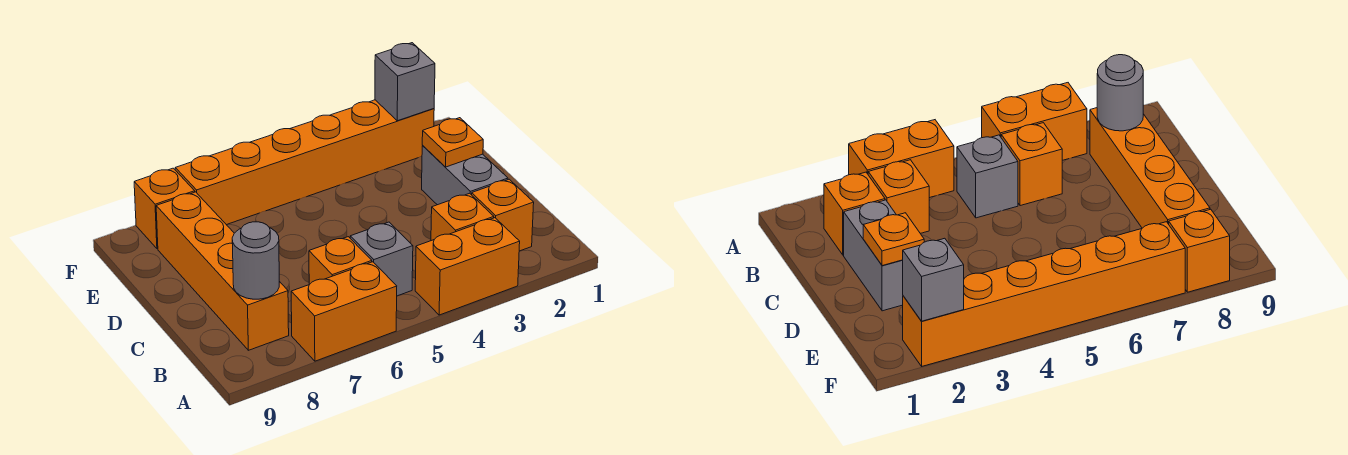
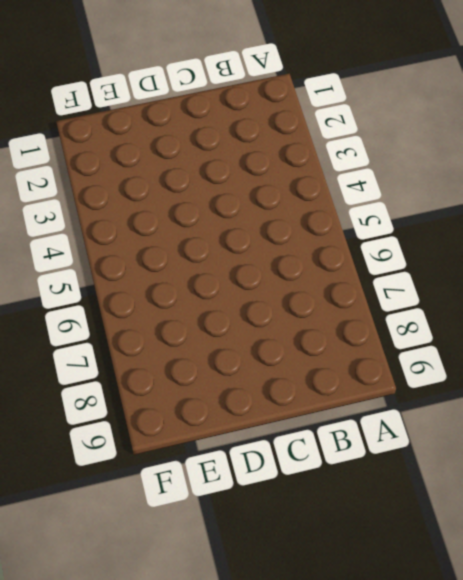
none -> orange 1x2 brick [415,218,520,315]
none -> orange 1x2 brick [291,262,397,361]
none -> orange 1x1 brick [472,179,534,251]

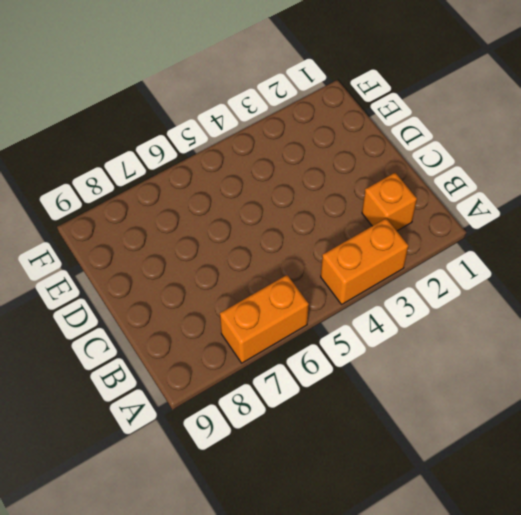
none -> orange 1x1 brick [431,193,494,241]
none -> grey 1x1 brick [350,222,413,296]
none -> orange 1x1 brick [309,237,372,285]

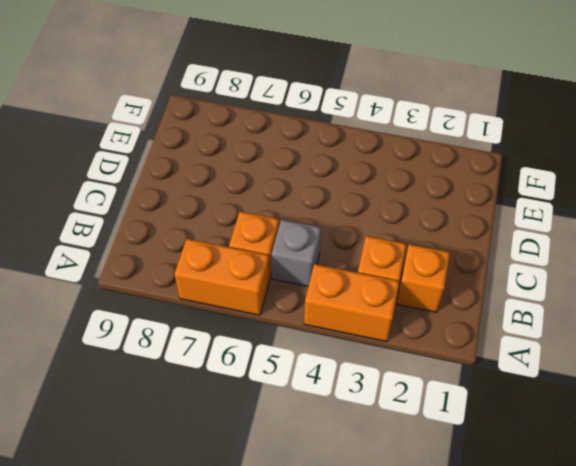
none -> orange 1x4 brick [156,192,289,350]
none -> grey 1x2 brick [422,146,508,205]
none -> orange 1x6 brick [175,100,434,225]

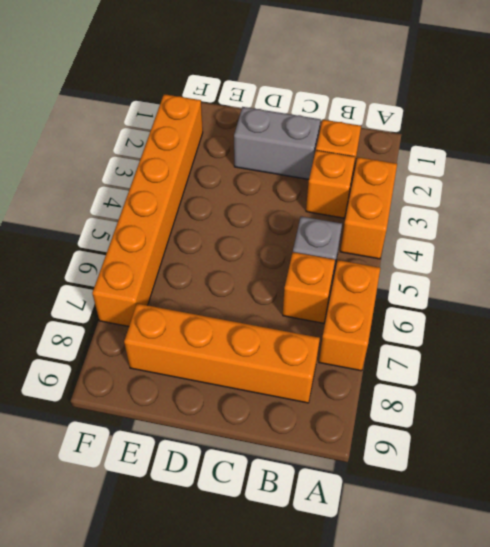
none -> orange 1x1 brick [134,168,195,249]
none -> grey 1x1 round brick [232,222,279,299]
none -> orange 1x1 plate [422,118,483,167]

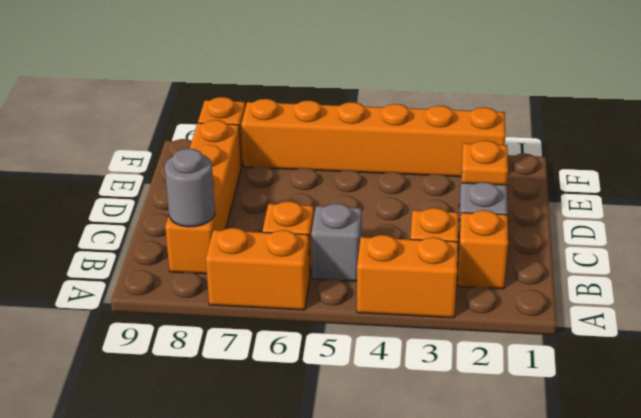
none -> grey 1x1 brick [375,43,435,121]

